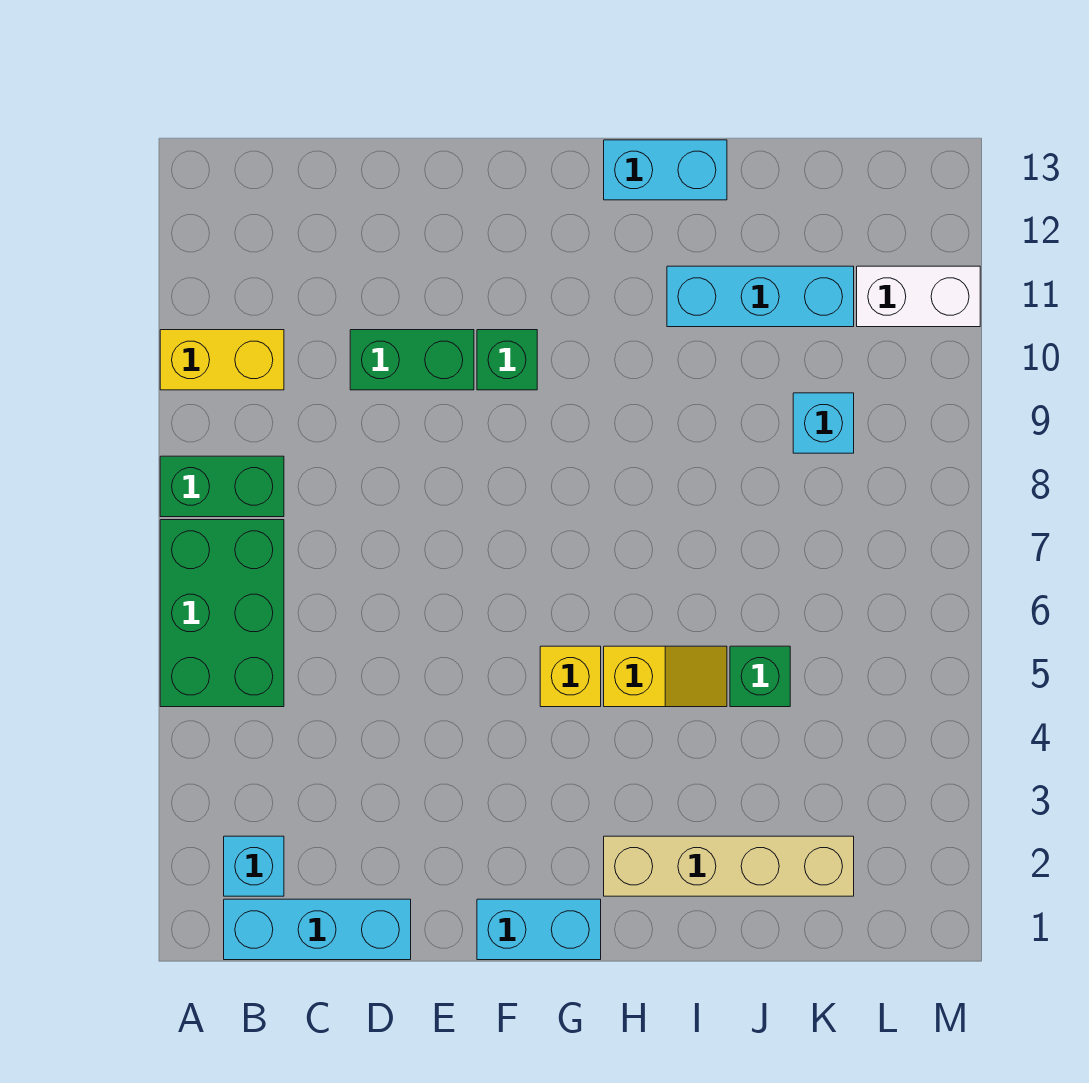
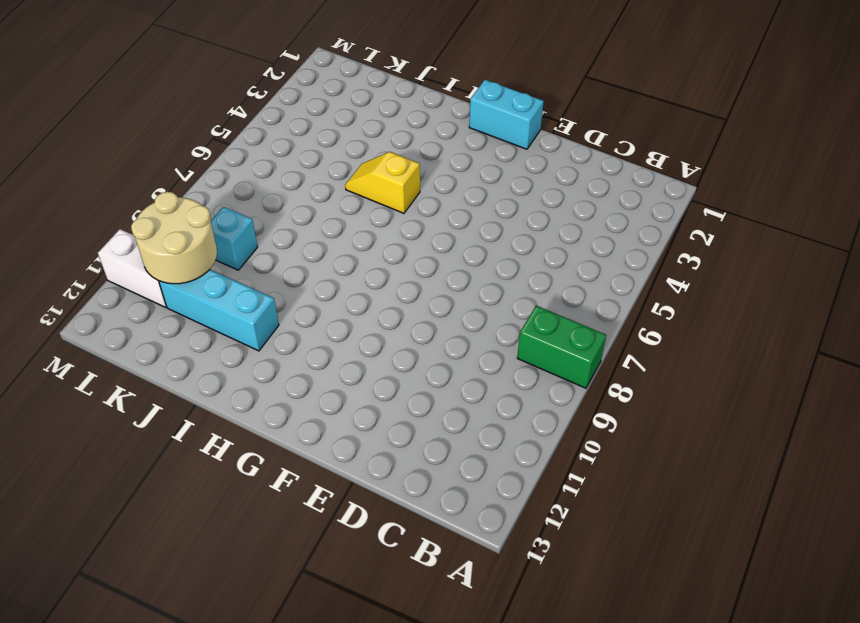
tan 2x2 round brick [131,192,217,284] -> none
none -> green 2x3 brick [160,520,284,707]
none -> yellow 1x2 brick [160,330,284,390]
none -> cyan 1x3 brick [224,899,411,960]

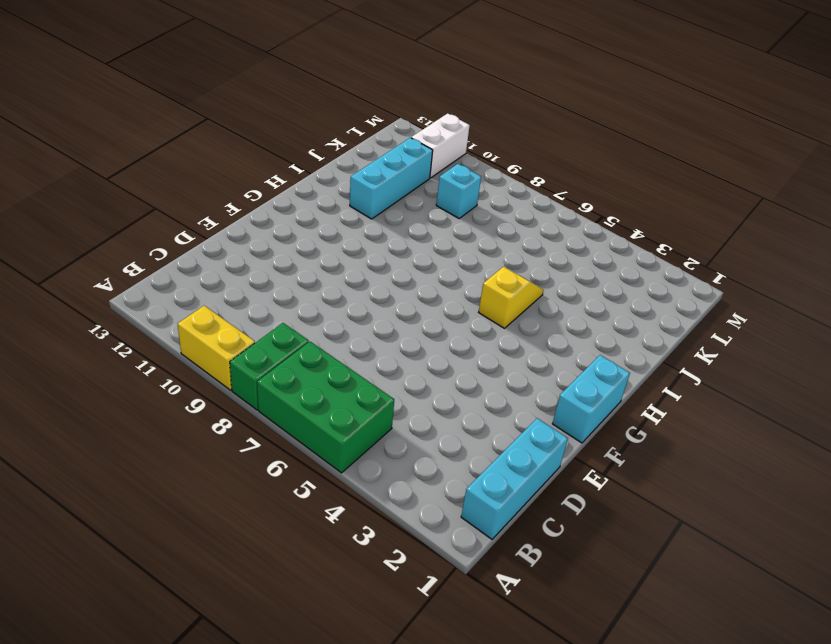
yellow 1x2 brick [178,306,255,390] -> yellow 1x2 brick turned to [160,330,284,390]
none -> cyan 1x1 brick [224,836,284,896]
none -> green 1x2 brick [350,330,474,390]
none -> green 1x1 brick [477,330,537,390]

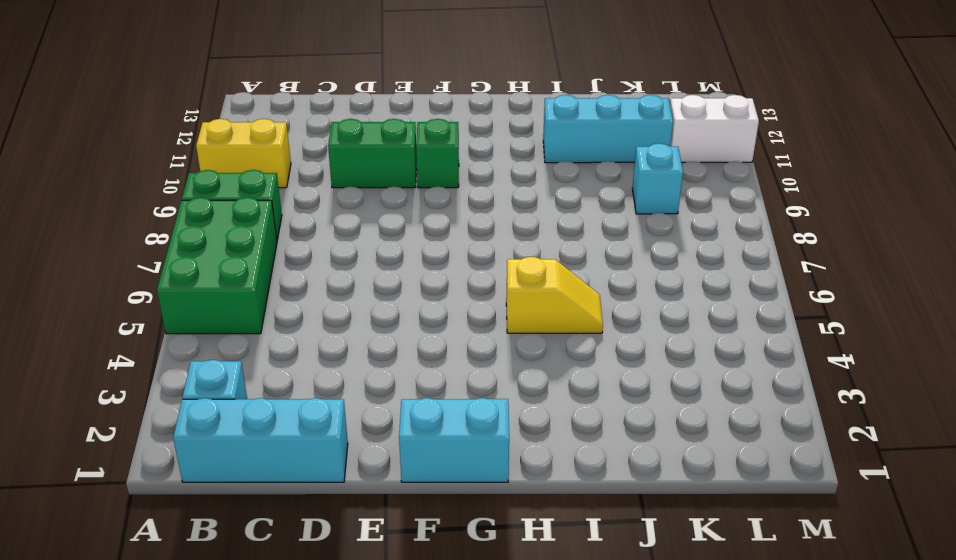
none -> yellow 1x1 brick [540,646,601,707]
none -> tan 1x4 brick [604,836,854,896]
none -> cyan 1x2 brick [604,140,727,200]

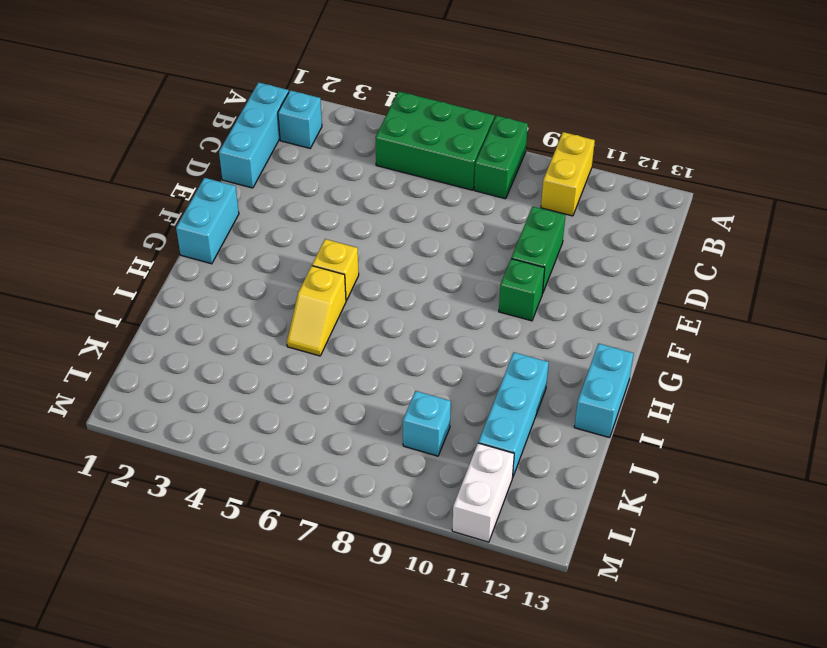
none -> tan 1x4 brick [604,836,854,896]
none -> green 1x1 brick [730,646,790,707]

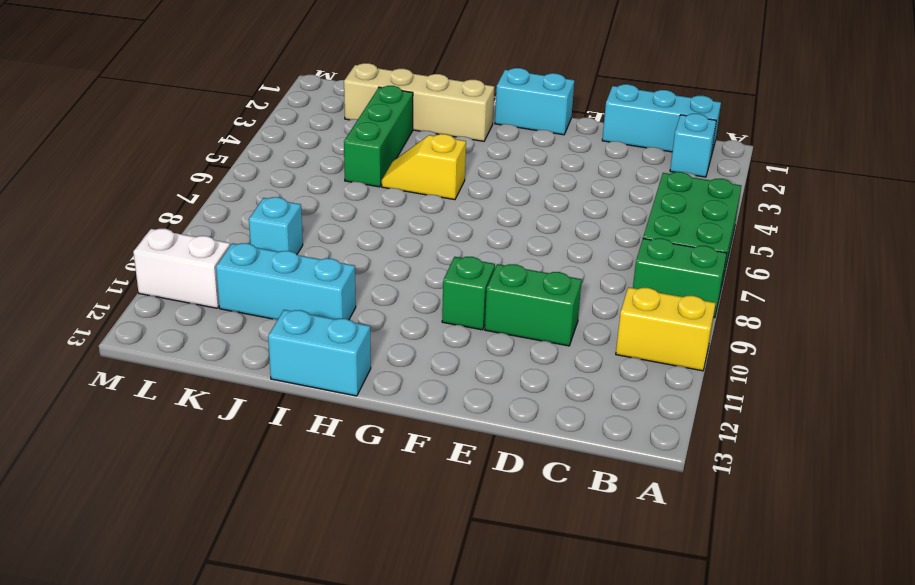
green 1x3 brick [344,86,413,187] -> green 1x1 brick [730,646,790,707]
none -> yellow 1x1 brick [540,646,601,707]

